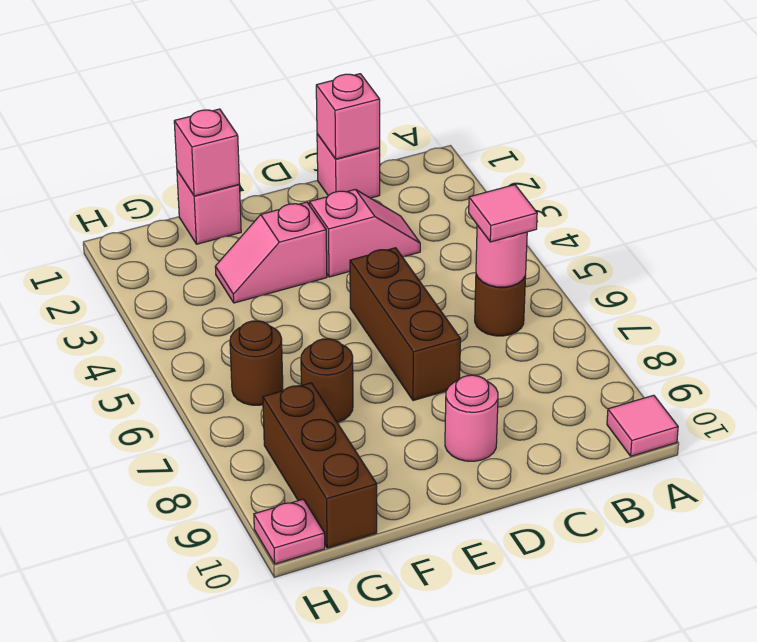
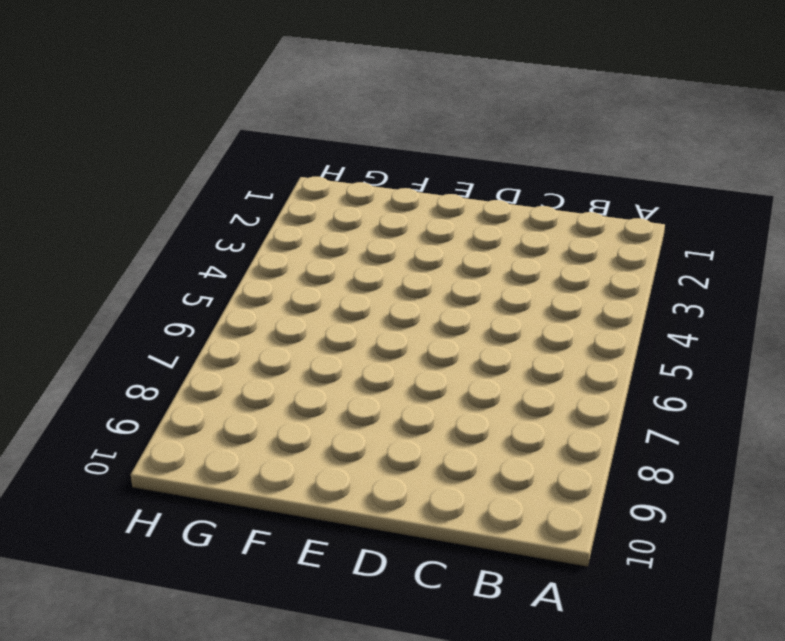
none -> pink 1x1 tile [607,395,678,456]
none -> brown 1x1 round brick [475,275,526,336]
none -> pink 1x1 brick [317,134,380,198]

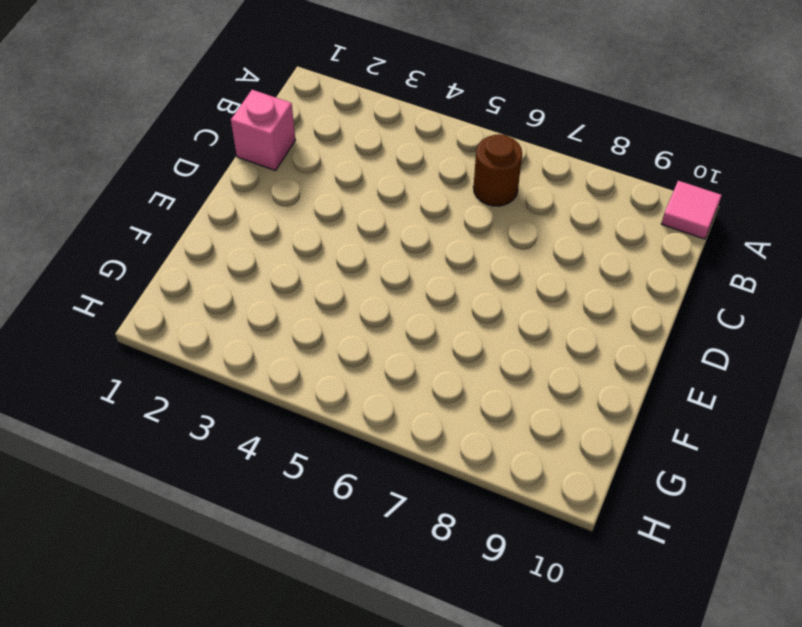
none -> pink 1x2 slope [309,189,420,277]
none -> brown 1x3 brick [350,248,460,401]
none -> pink 1x1 round brick [445,375,498,461]

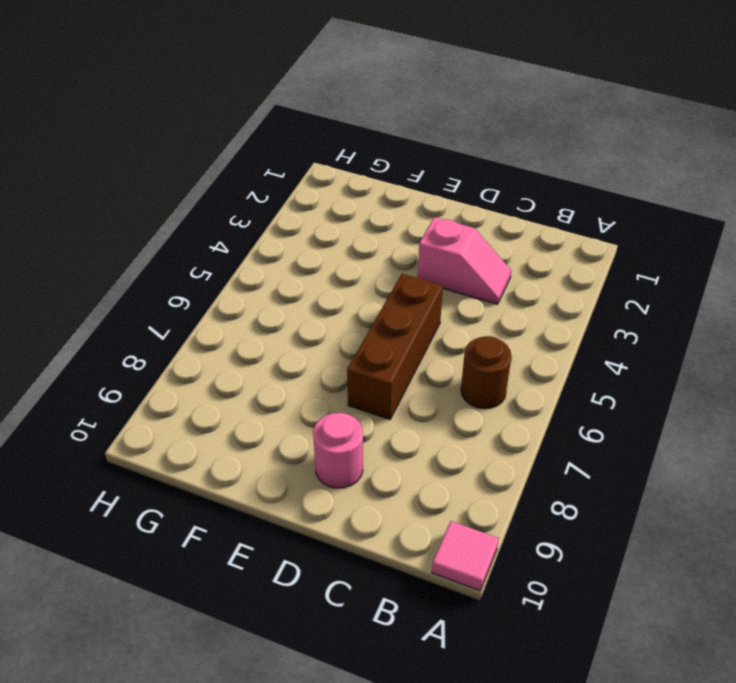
none -> pink 1x1 brick [317,134,380,198]
none -> pink 1x2 slope [215,202,327,303]
none -> pink 1x1 brick [177,170,241,244]

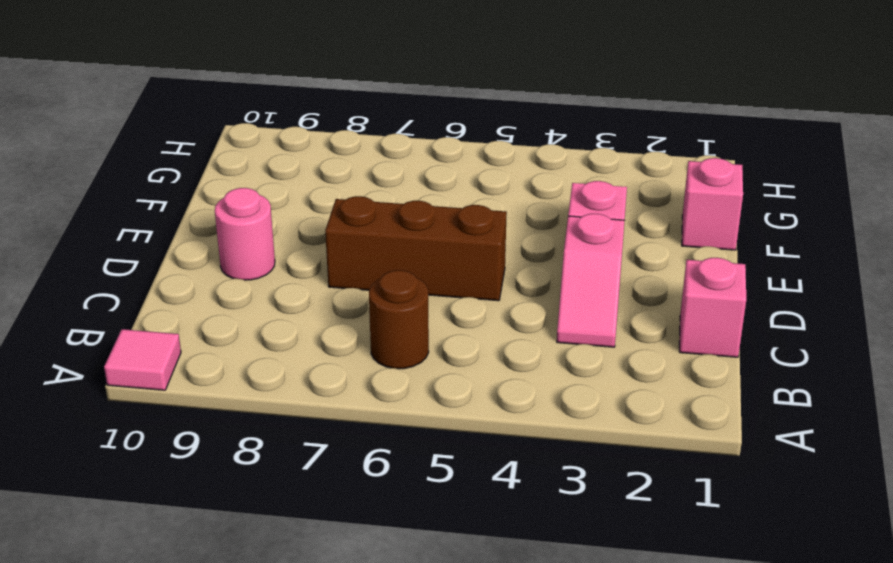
none -> brown 1x1 round brick [301,339,353,423]
none -> brown 1x1 round brick [230,321,283,405]
none -> brown 1x3 brick [263,383,377,548]

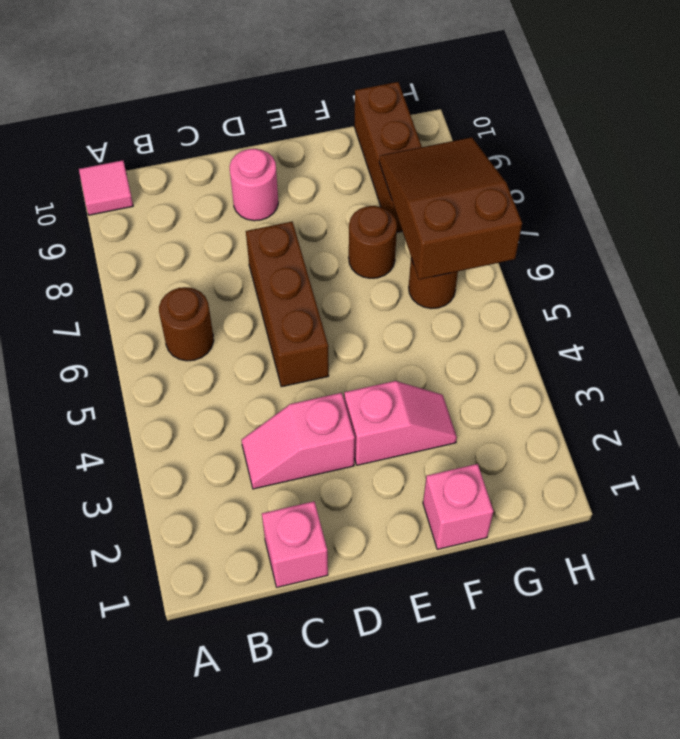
brown 2x3 slope [379,137,522,280] -> none
none -> pink 1x1 plate [254,499,325,564]
none -> pink 1x1 round brick [476,225,527,287]
none -> pink 1x1 brick [316,74,380,159]

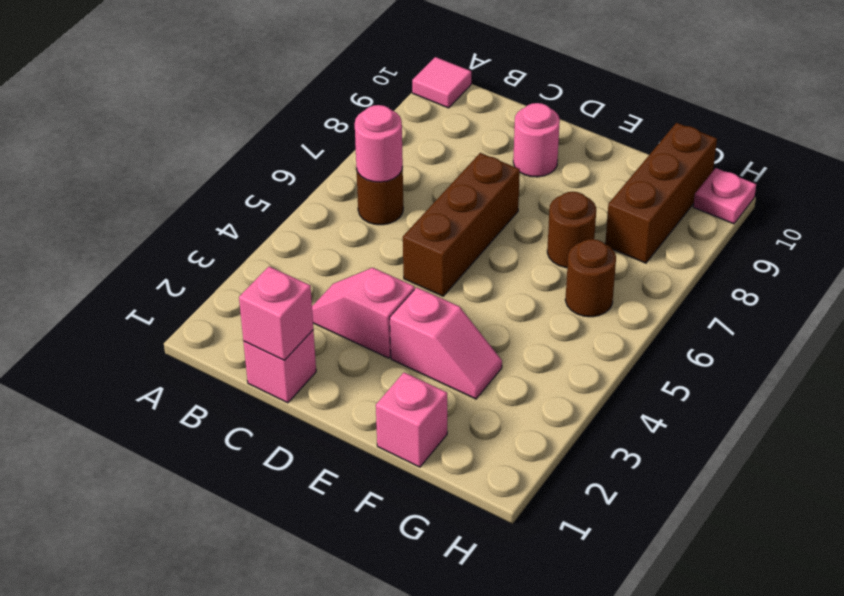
none -> pink 1x1 brick [174,109,240,196]
none -> pink 1x1 tile [469,185,537,242]

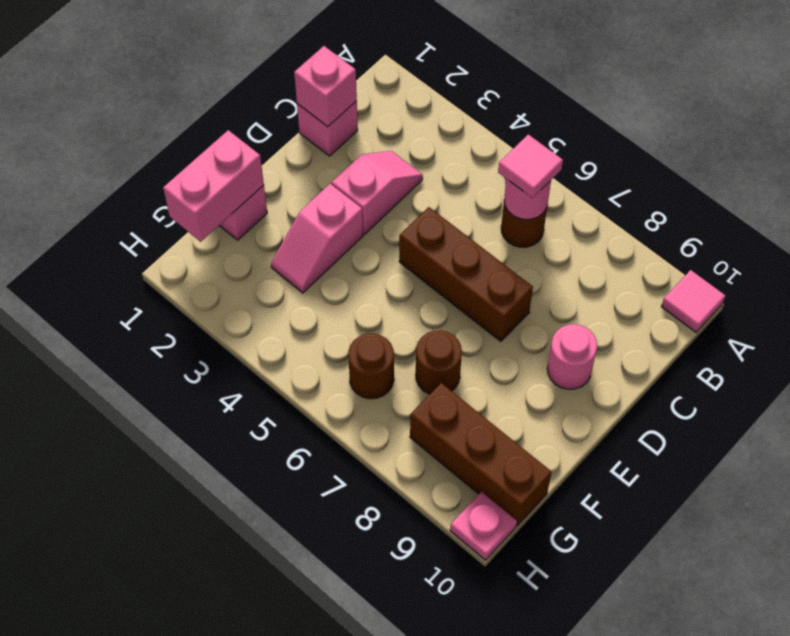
pink 1x2 brick [163,130,264,242] -> pink 1x1 brick [174,109,240,196]

